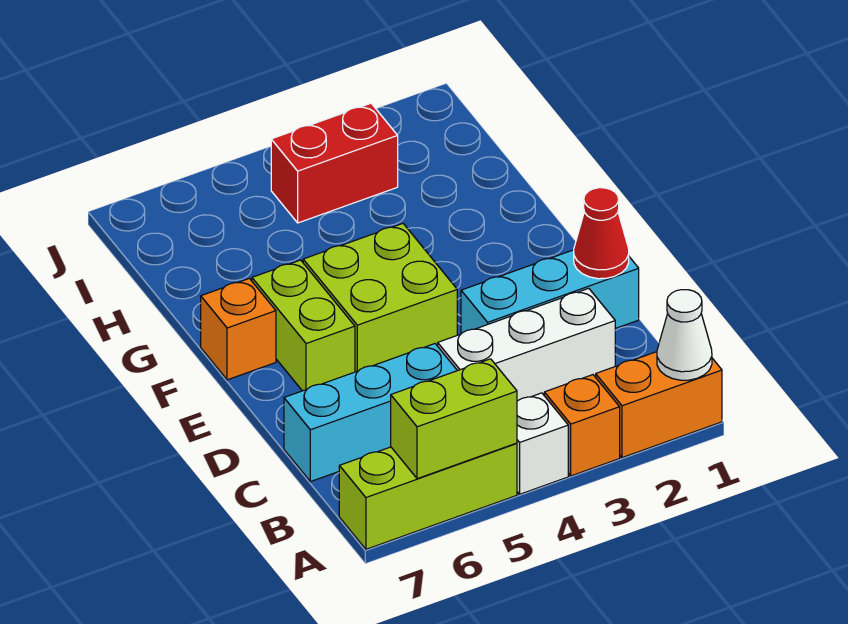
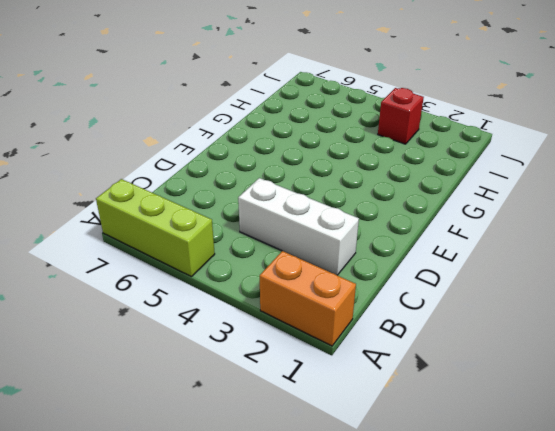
red 1x1 brick [378,88,424,144] -> red 1x2 brick [271,103,398,223]
none -> orange 1x1 brick [544,375,620,476]
none -> white 1x1 brick [517,393,568,494]
none -> cyan 1x3 brick [284,344,457,482]

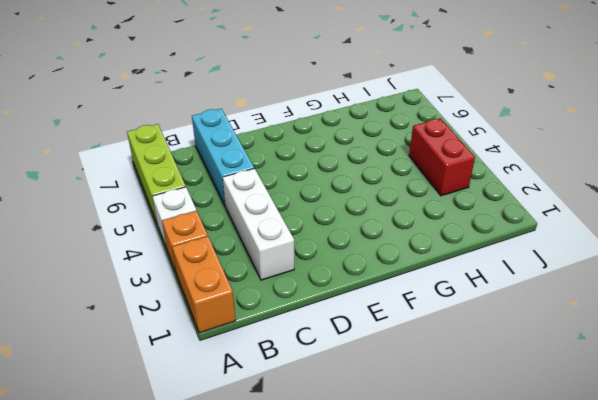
none -> cyan 1x3 brick [461,250,639,334]
none -> lime 2x2 brick [303,224,457,372]
none -> lime 1x2 brick [252,260,355,391]

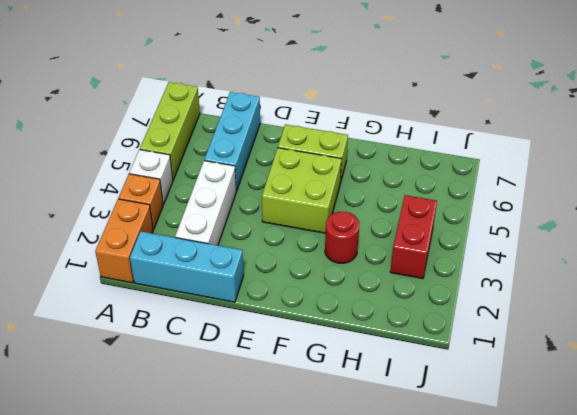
cyan 1x3 brick [130,231,244,302] -> cyan 1x3 brick turned to [461,250,639,334]
red 1x1 round brick [325,212,359,263] -> none
none -> orange 1x1 brick [201,278,276,380]
none -> white 1x1 cone [657,290,712,380]
none -> lime 1x2 brick [391,359,517,479]

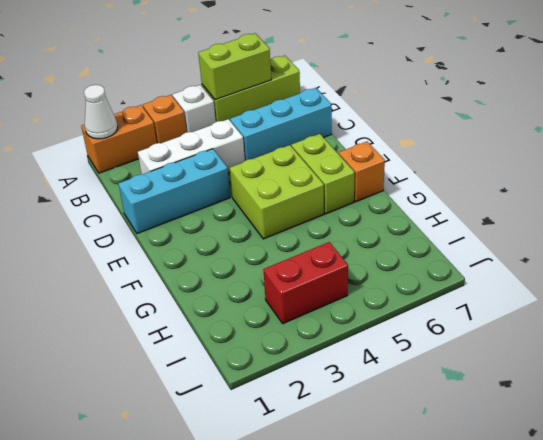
none -> red 1x1 cone [574,188,629,279]

